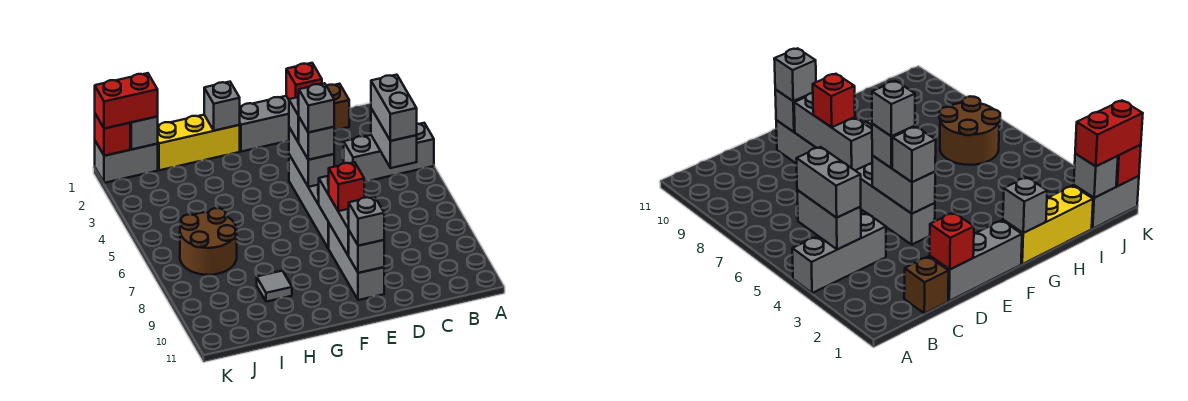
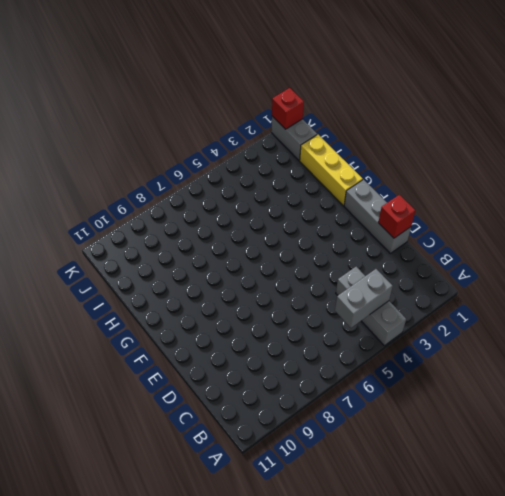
none -> brown 1x1 brick [327,84,349,130]
none -> grey 1x4 brick [289,155,329,248]
none -> grey 1x3 brick [328,224,384,300]

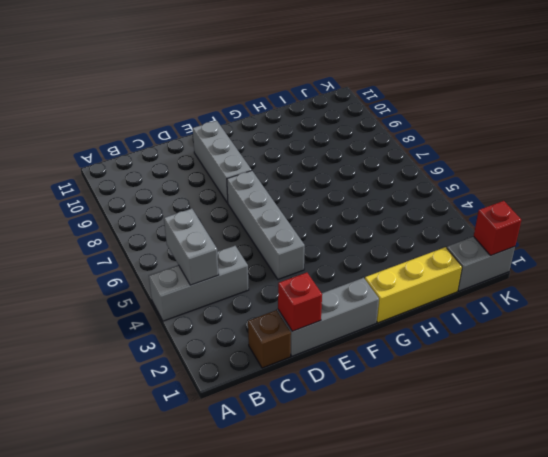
none -> grey 1x1 tile [257,271,292,302]
none -> brown 2x2 round brick [180,208,237,275]
none -> grey 1x2 brick [289,128,334,187]

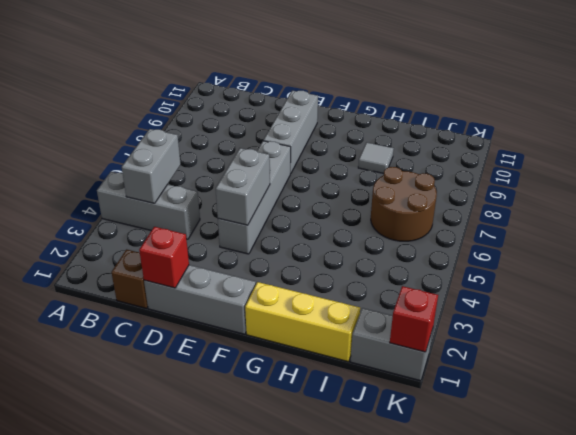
none -> grey 1x3 brick [319,176,349,255]
none -> grey 1x1 brick [348,231,384,273]
none -> grey 1x1 brick [204,82,240,131]

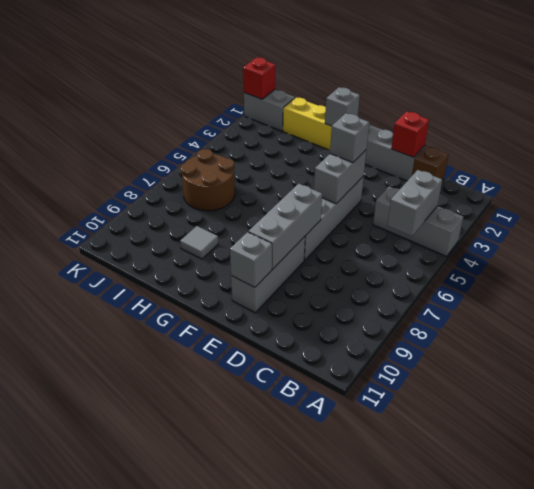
none -> grey 1x1 brick [130,117,158,149]
none -> grey 1x2 brick [371,75,417,141]
none -> grey 1x1 brick [298,118,334,160]

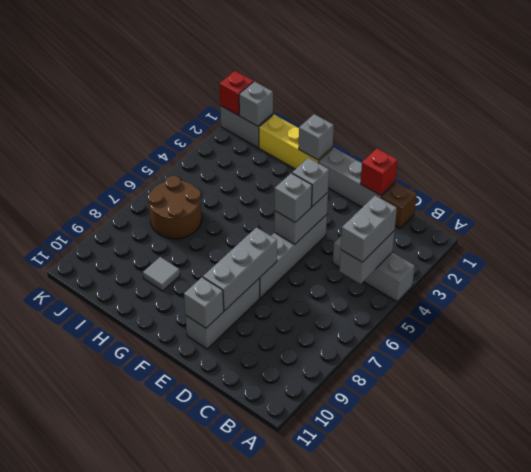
none -> red 1x1 brick [329,162,364,211]
none -> grey 1x1 brick [349,197,384,246]
none -> red 1x2 brick [95,73,158,129]

